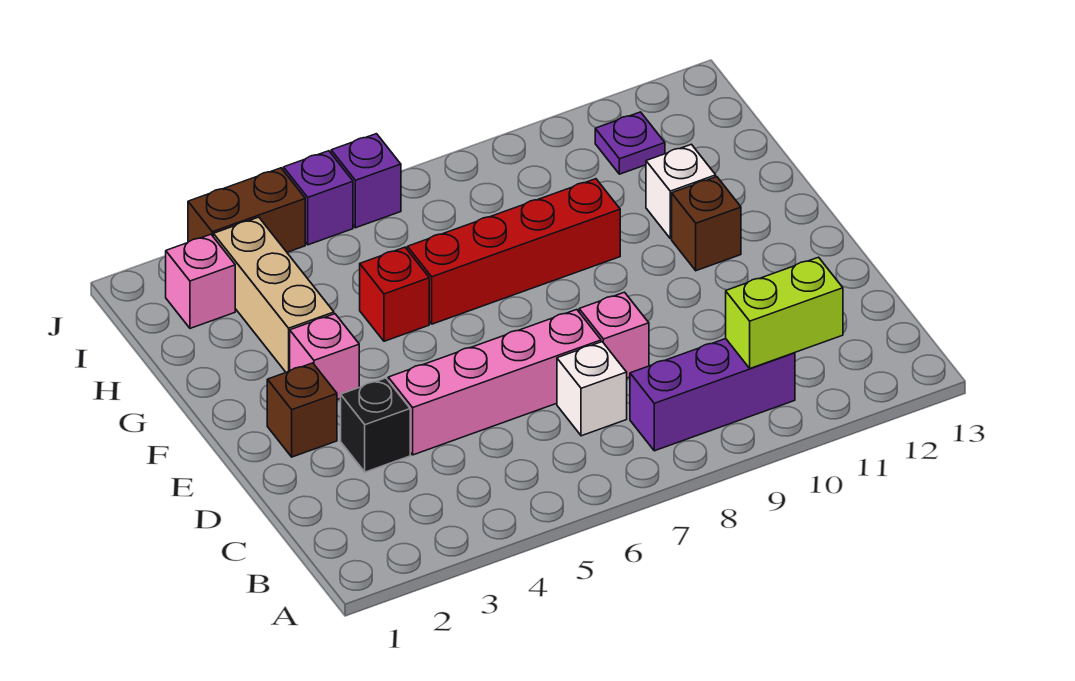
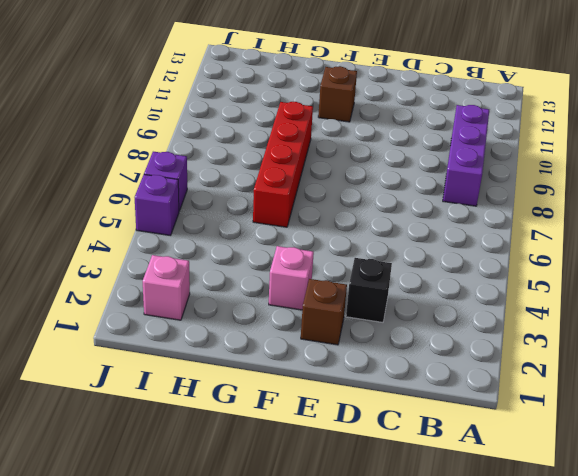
none -> white 1x1 brick [557,342,627,436]
none -> pink 1x4 brick [388,310,601,455]
none -> pink 1x1 brick [579,292,649,378]

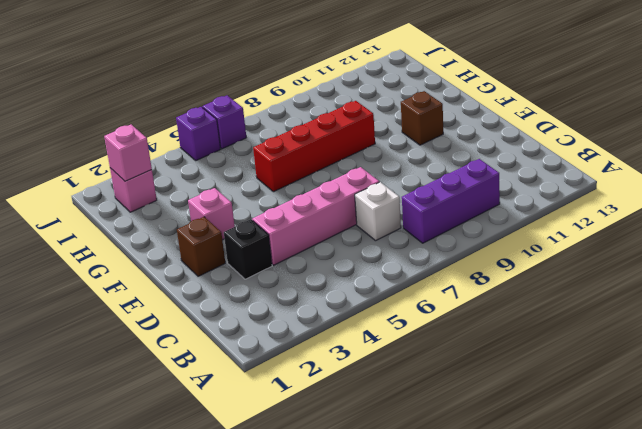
pink 1x1 brick [104,125,152,181] -> pink 1x1 brick moved to [579,292,649,378]
none -> tan 1x3 brick [213,217,334,372]
none -> red 1x1 brick [360,247,429,341]
none -> white 1x1 brick [646,144,716,239]

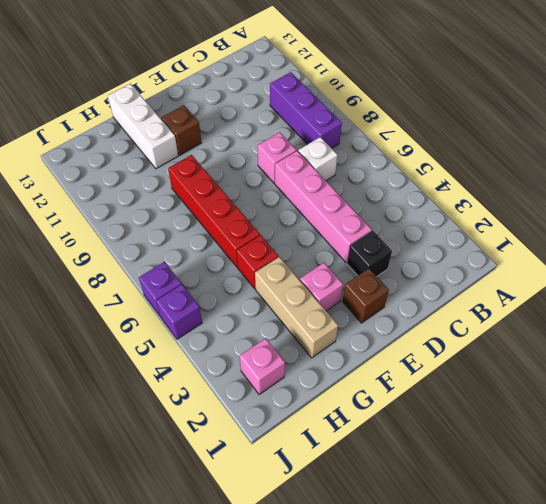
tan 1x3 brick [255,257,338,358] -> tan 1x3 brick turned to [213,217,334,372]
white 1x3 brick [108,84,178,169] -> white 1x1 brick [646,144,716,239]
none -> purple 1x1 plate [595,112,665,174]
none -> brown 1x2 brick [188,168,305,252]
none -> lime 1x2 brick [726,257,843,368]

